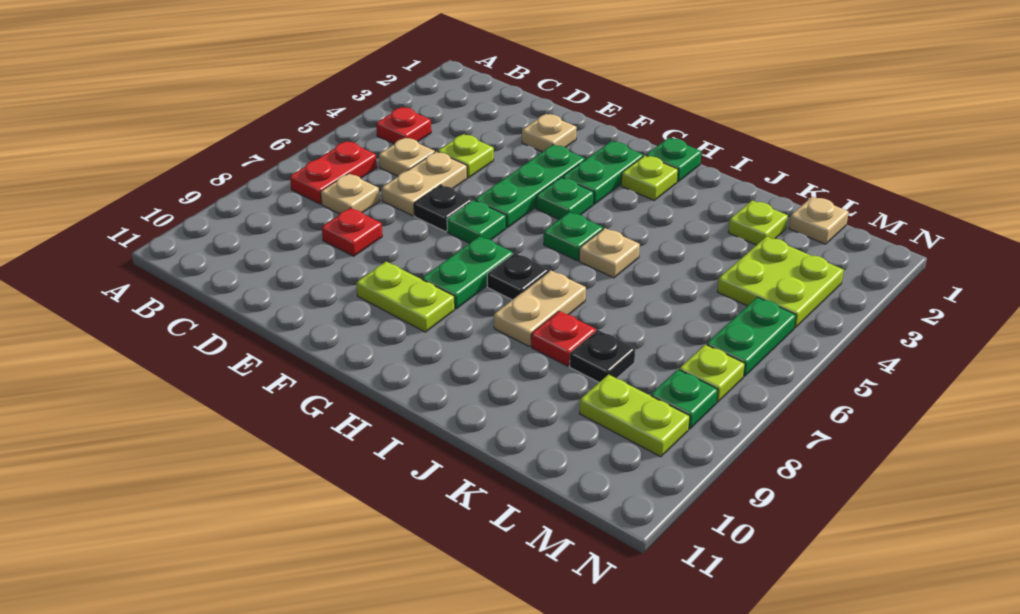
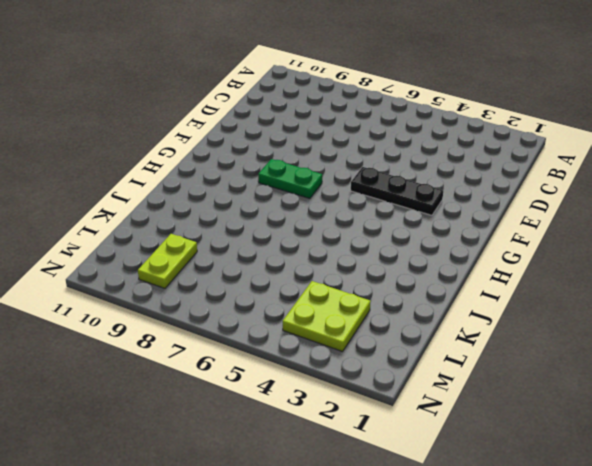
black 1x3 plate [351,167,443,215] -> green 1x3 plate [475,145,585,228]
none -> red 1x1 plate [376,107,431,144]
none -> red 1x2 plate [290,141,377,204]
none -> tan 1x1 plate [379,138,435,176]
none -> tan 1x1 plate [321,174,380,214]

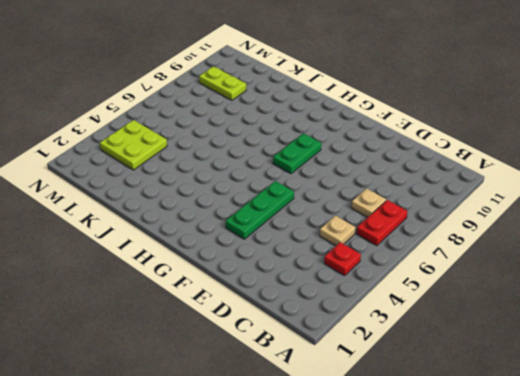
none -> lime 1x1 plate [438,134,494,178]
none -> tan 1x2 plate [382,152,467,216]
none -> red 1x1 plate [322,208,382,256]
none -> tan 1x1 plate [522,114,577,152]

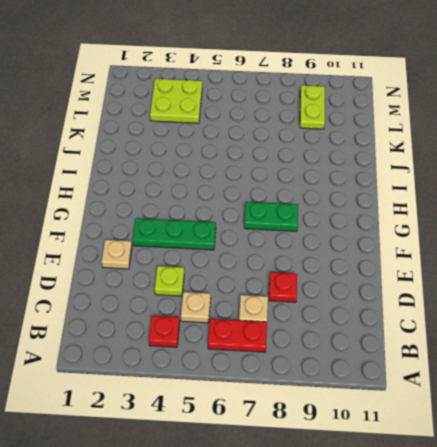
none -> tan 1x2 plate [382,152,467,216]
none -> black 1x1 plate [414,185,472,232]
none -> green 1x1 plate [447,200,506,243]
none -> lime 1x2 plate [356,262,455,332]

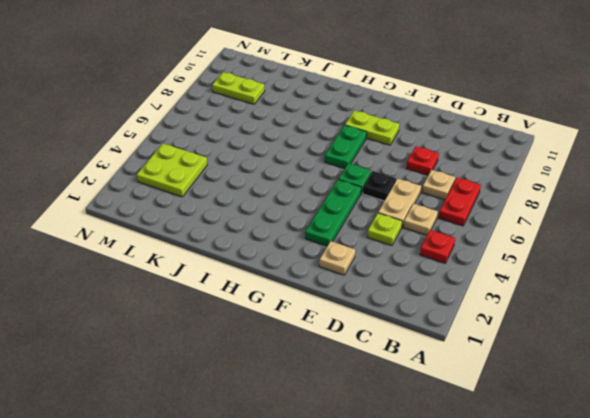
none -> green 1x2 plate [562,141,643,204]
none -> green 1x1 plate [536,177,594,219]
none -> green 1x1 plate [646,138,702,182]
none -> lime 1x1 plate [621,155,678,200]

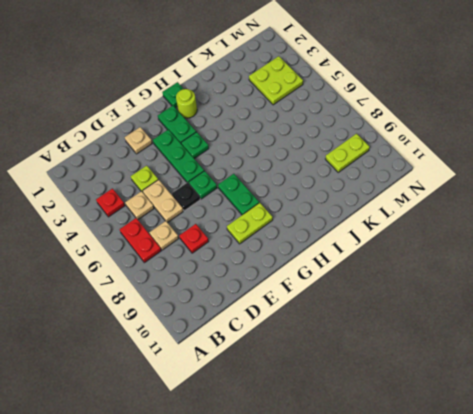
lime 1x1 round brick [176,89,197,118] -> lime 1x1 plate [621,155,678,200]
none -> green 1x1 plate [544,212,603,261]
none -> black 1x1 plate [487,253,549,300]
none -> tan 1x1 plate [579,228,640,278]
none -> tan 1x2 plate [494,270,586,346]

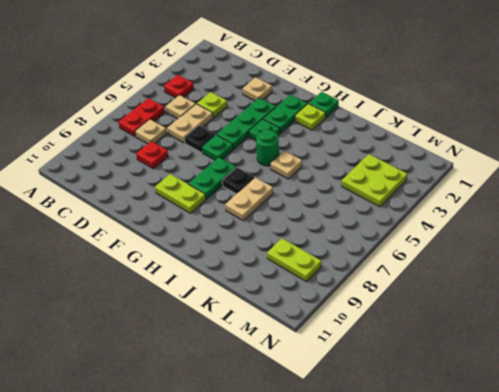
green 1x1 round brick [256,130,279,166] -> green 1x1 plate [544,212,603,261]
none -> red 1x1 plate [531,311,596,366]
none -> lime 1x1 plate [728,200,788,245]
none -> black 1x1 plate [570,330,635,382]
none -> tan 1x1 plate [789,197,849,244]

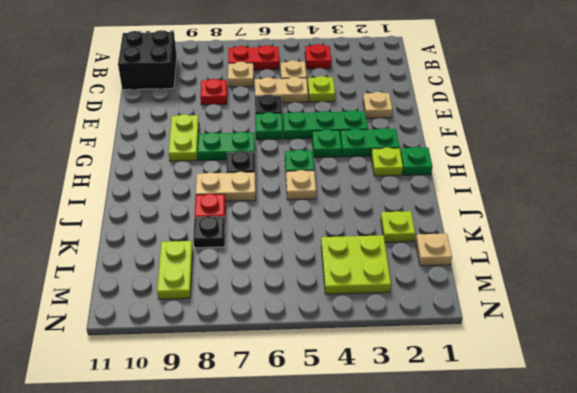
black 2x2 brick [118,30,177,90] -> none
none -> green 1x2 plate [707,297,796,376]
none -> lime 1x1 plate [679,345,745,402]
none -> green 1x1 plate [651,370,718,429]

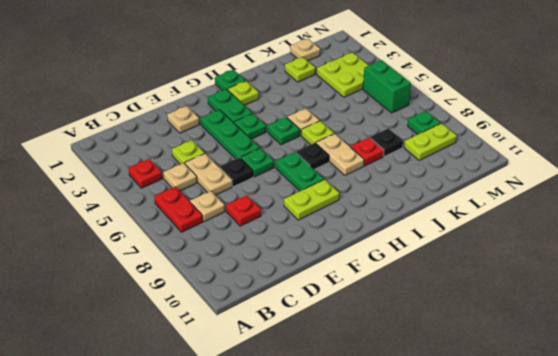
lime 1x1 plate [301,121,334,145] -> lime 1x1 plate moved to [679,345,745,402]
green 1x2 brick [363,60,411,113] -> green 1x2 plate [707,297,796,376]

